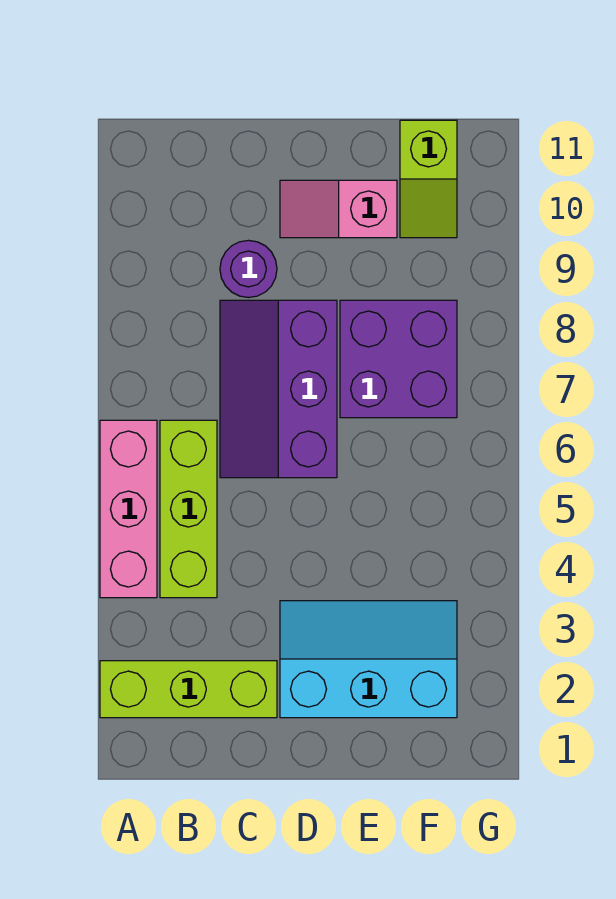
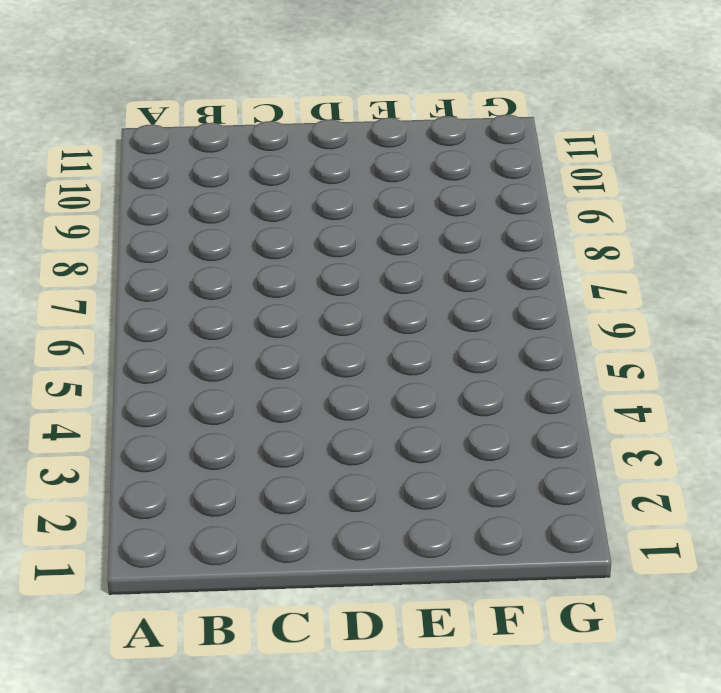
none -> lime 1x3 brick [100,661,277,718]
none -> pink 1x3 brick [100,420,157,598]

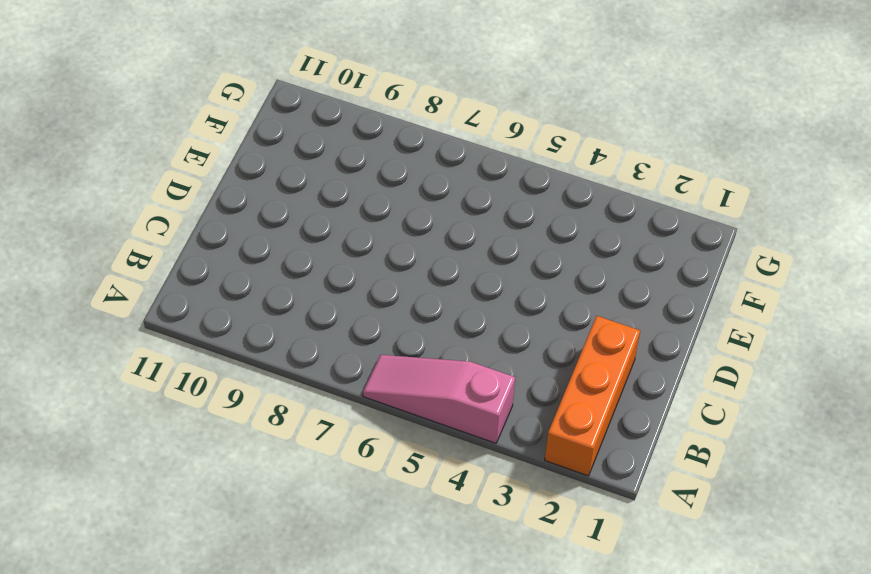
orange 1x3 brick [545,316,640,476] -> lime 1x3 brick [100,661,277,718]
pink 1x3 slope [363,355,515,443] -> pink 1x3 brick [100,420,157,598]
none -> lime 1x3 brick [160,420,217,598]
none -> purple 2x3 slope [220,300,337,478]

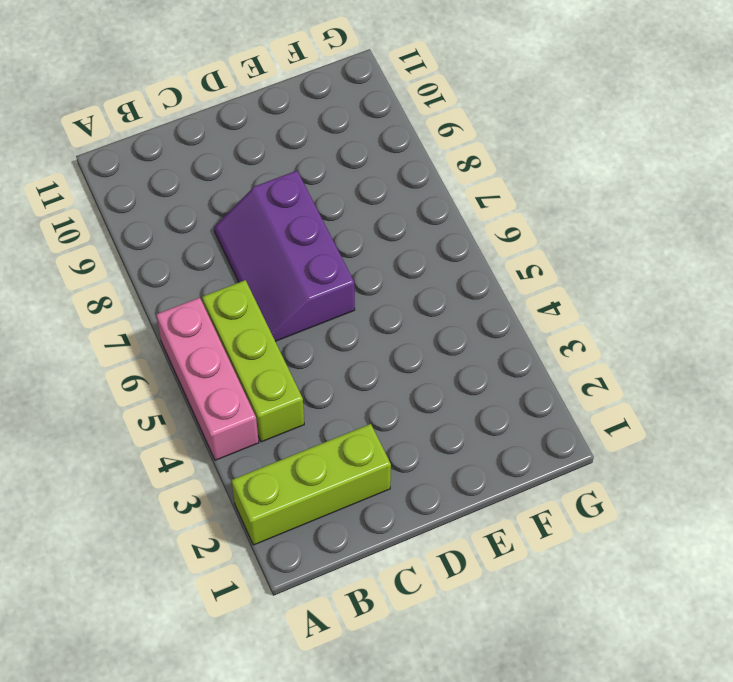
none -> purple 1x1 round brick [220,240,277,298]
none -> cyan 2x3 slope [280,601,457,718]

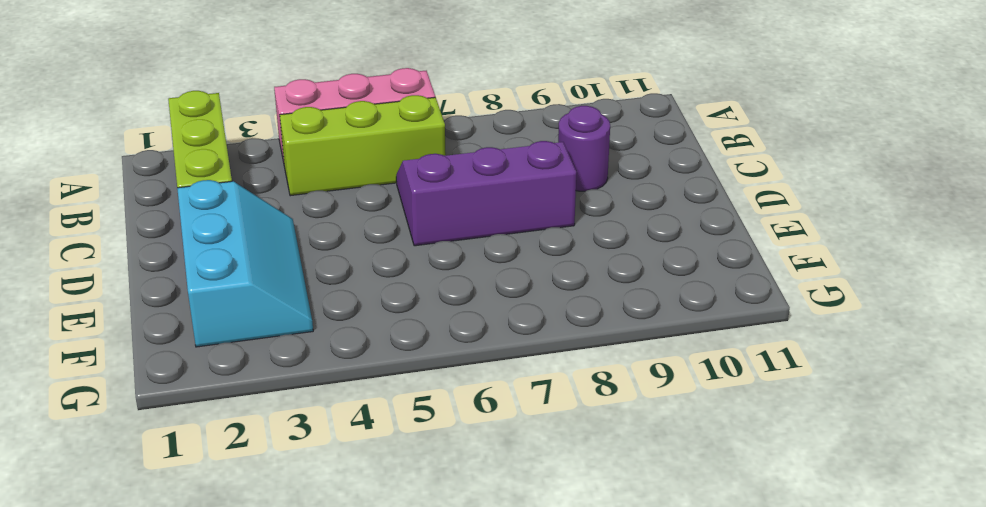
none -> pink 1x2 slope [280,180,397,238]
none -> purple 2x2 brick [340,300,457,418]

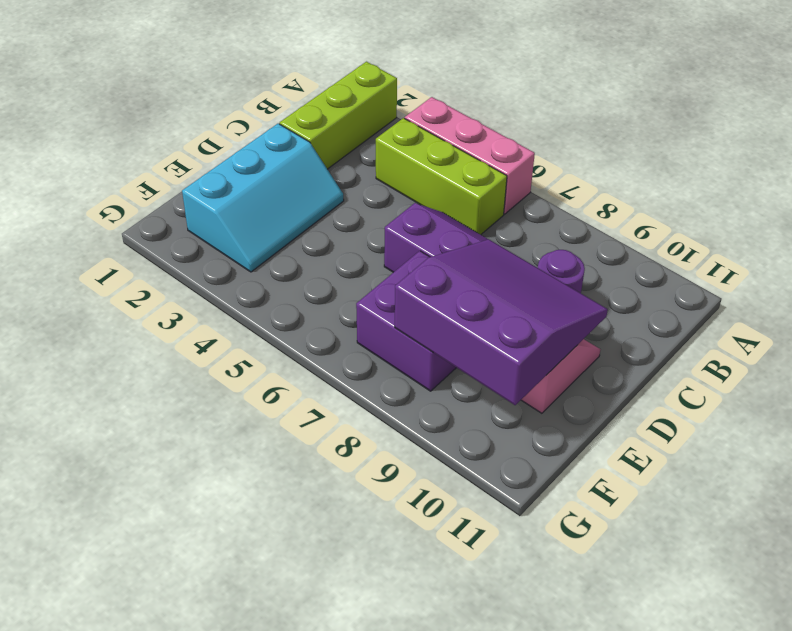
purple 3x3 slope [395,239,608,405] -> none
none -> lime 1x2 slope [400,120,457,238]

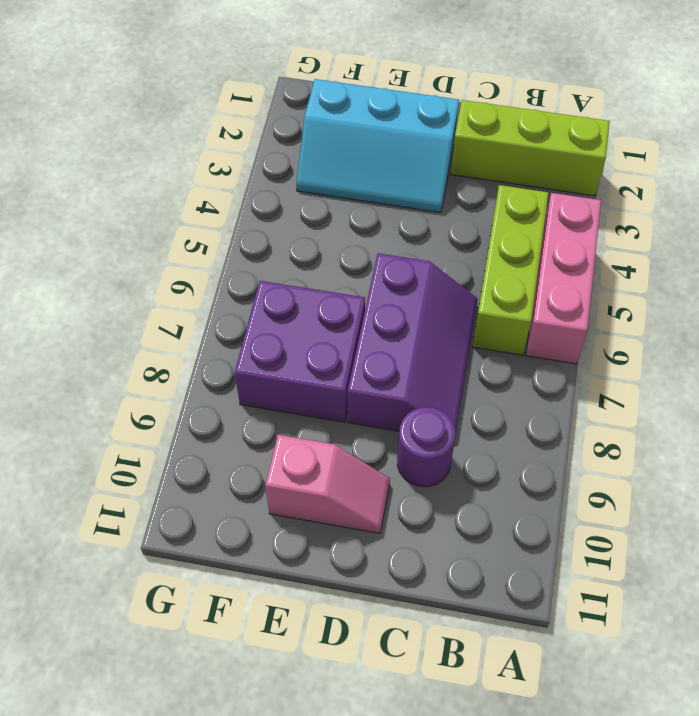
none -> lime 1x2 slope [400,120,457,238]

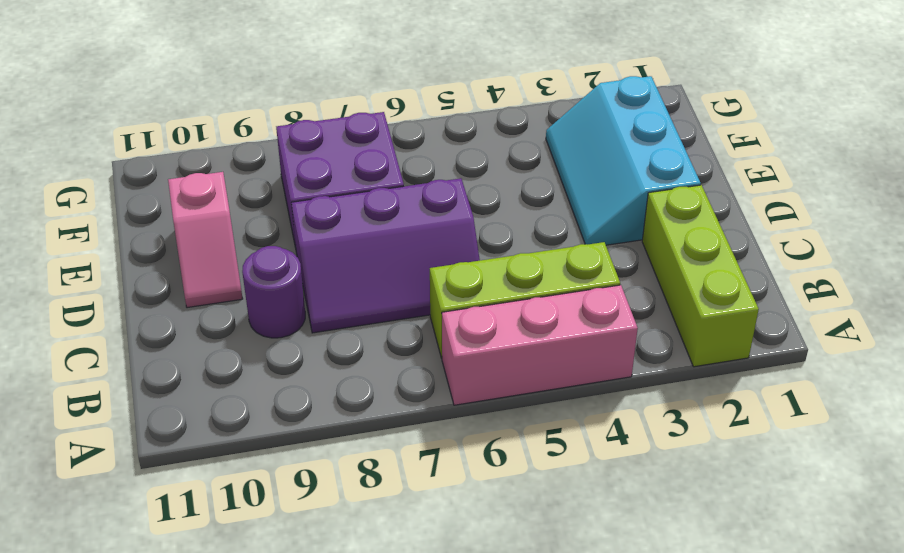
none -> lime 1x2 slope [400,120,457,238]

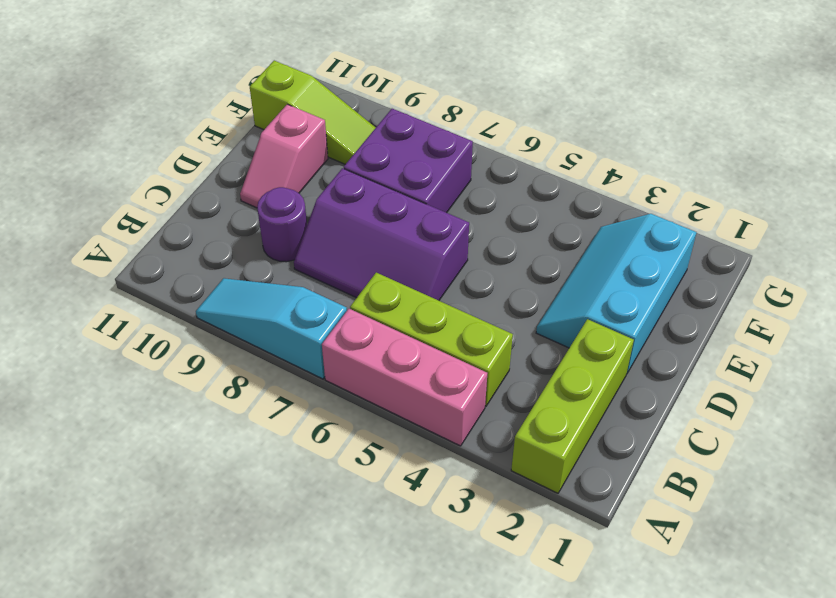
cyan 1x3 slope [196,278,347,379] -> none
lime 1x3 slope [250,61,376,164] -> lime 1x2 slope [400,120,457,238]

